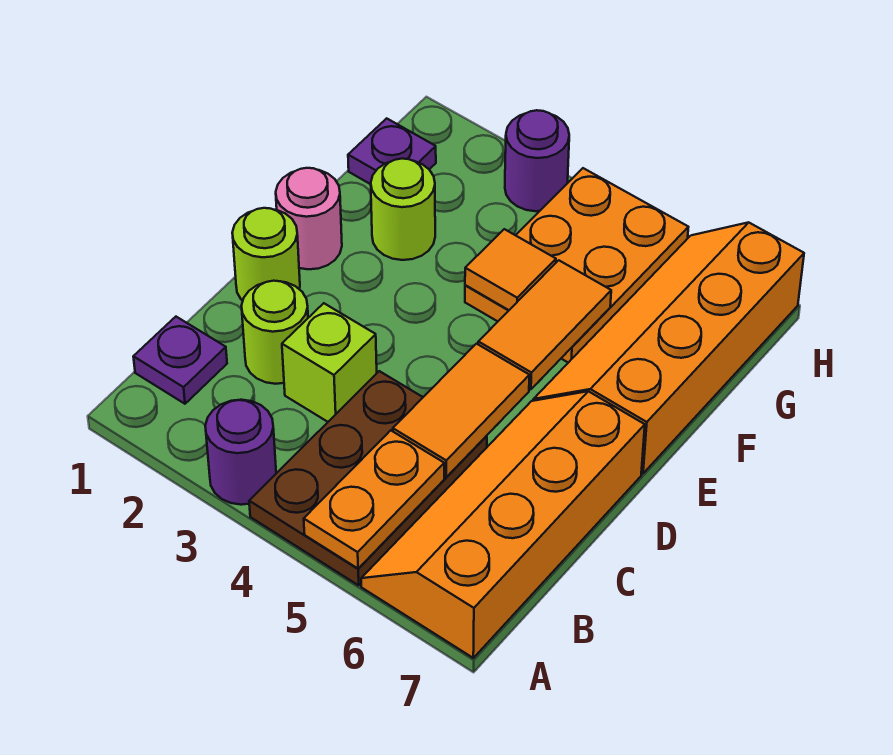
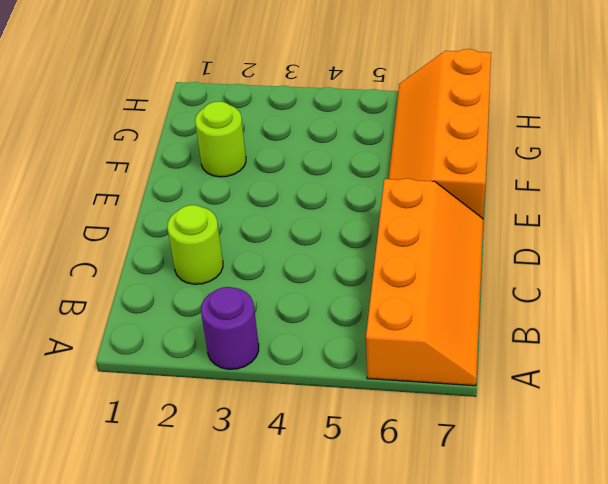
orange 2x4 slope [366,179,483,386] -> orange 2x4 slope turned to [361,391,645,658]
none -> brown 2x3 plate [249,371,487,585]
none -> purple 1x1 plate [133,317,227,404]
none -> lime 1x1 brick [282,303,377,422]

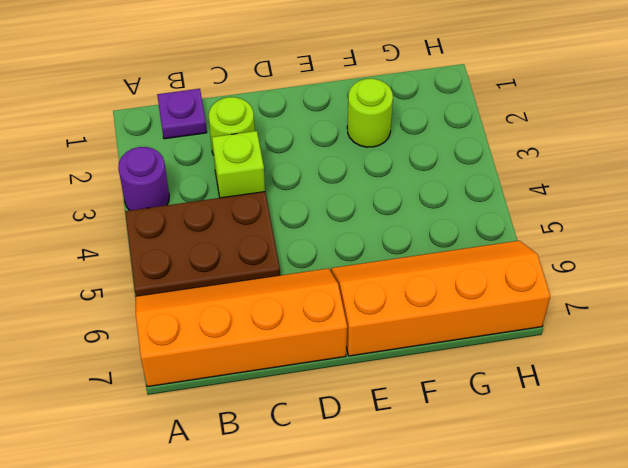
none -> lime 1x1 round brick [232,208,300,301]
none -> pink 1x1 round brick [276,168,342,269]
none -> orange 2x3 plate [465,168,688,363]

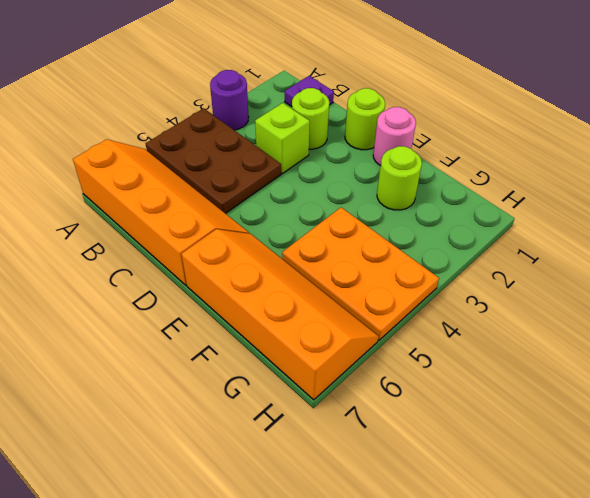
none -> purple 1x1 plate [348,118,436,184]
none -> purple 1x1 round brick [505,110,569,211]
none -> orange 1x2 plate [304,430,444,569]

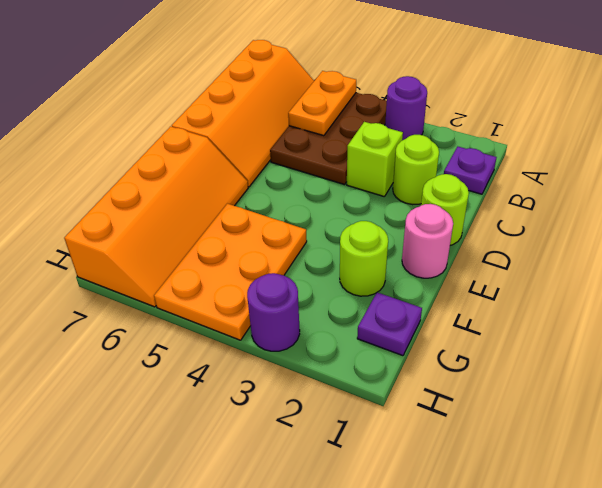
none -> orange 1x2 tile [393,344,529,477]
none -> orange 1x2 tile [478,260,611,389]
none -> orange 1x1 tile [465,229,556,310]

